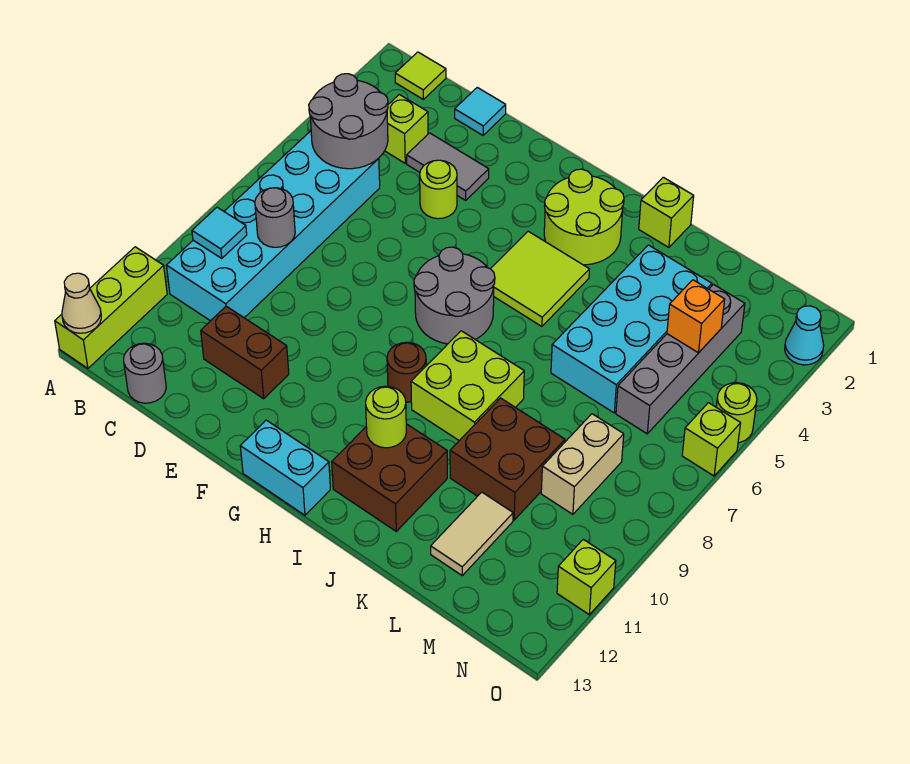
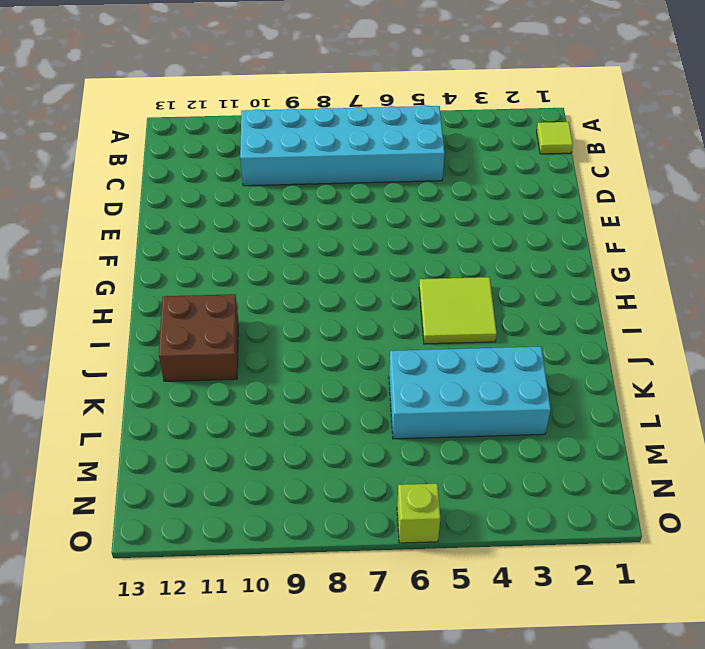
none -> lime 1x3 brick [55,247,167,368]
none -> lime 1x1 brick [385,95,428,163]
none -> grey 1x1 round brick [124,343,166,403]
none -> cyan 1x1 tile [455,87,506,135]

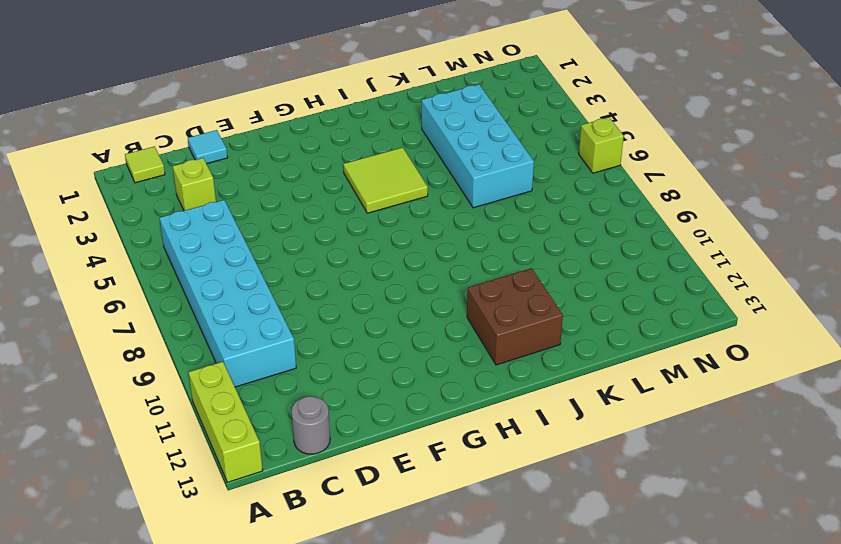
none -> grey 1x2 tile [407,133,489,200]
none -> brown 1x2 brick [201,306,289,399]
none -> lime 1x1 round brick [420,160,457,219]
none -> grey 2x2 round brick [414,247,495,344]

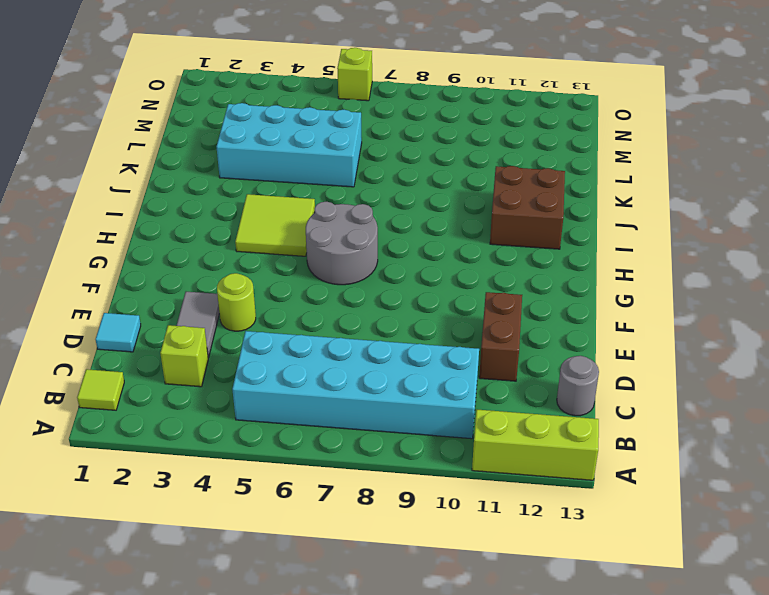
none -> cyan 1x2 brick [240,420,330,515]
none -> lime 2x2 round brick [544,169,624,265]
none -> brown 1x1 round brick [387,342,426,402]
none -> lime 2x2 brick [411,331,524,441]

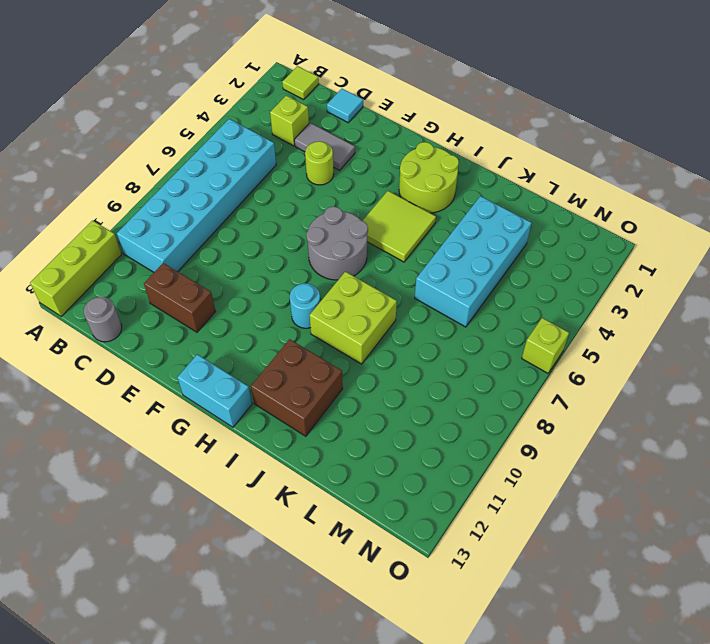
cyan 1x1 round brick [290,283,320,328] -> brown 1x1 round brick [387,342,426,402]
none -> lime 1x1 brick [639,177,694,247]
none -> brown 2x2 brick [450,398,565,520]
none -> tan 1x2 tile [431,492,513,575]
none -> grey 1x4 brick [616,285,745,434]

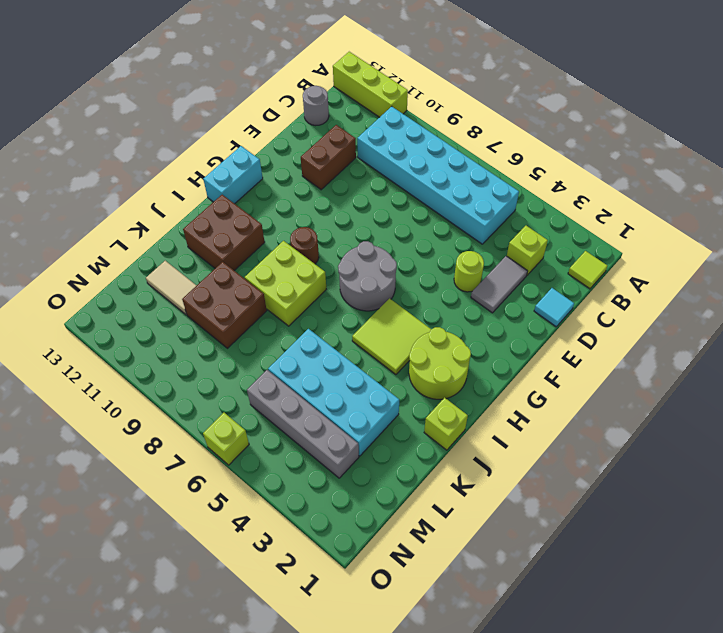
none -> tan 1x2 brick [541,414,624,514]
none -> cyan 1x1 cone [785,306,824,365]
none -> lime 1x1 round brick [716,383,757,443]
none -> lime 1x1 brick [557,539,616,615]

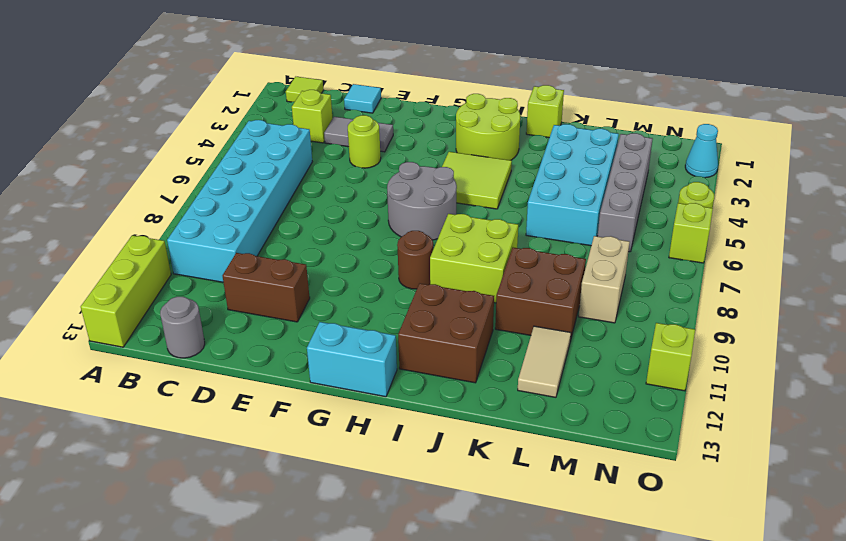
none -> tan 1x1 cone [62,273,101,333]
none -> grey 2x2 round brick [309,74,388,169]
none -> cyan 1x1 tile [192,207,247,258]
none -> grey 1x1 round brick [255,188,295,247]

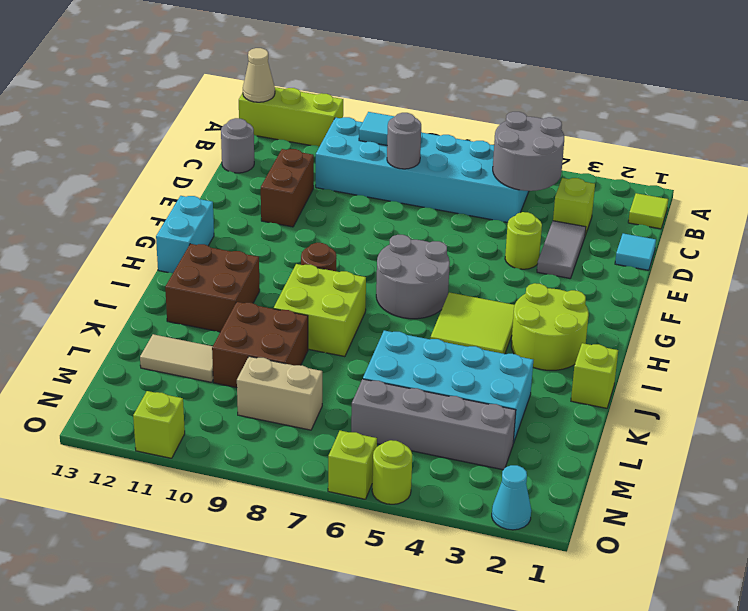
none -> lime 1x1 round brick [366,386,406,448]
none -> orange 1x1 brick [667,280,725,353]

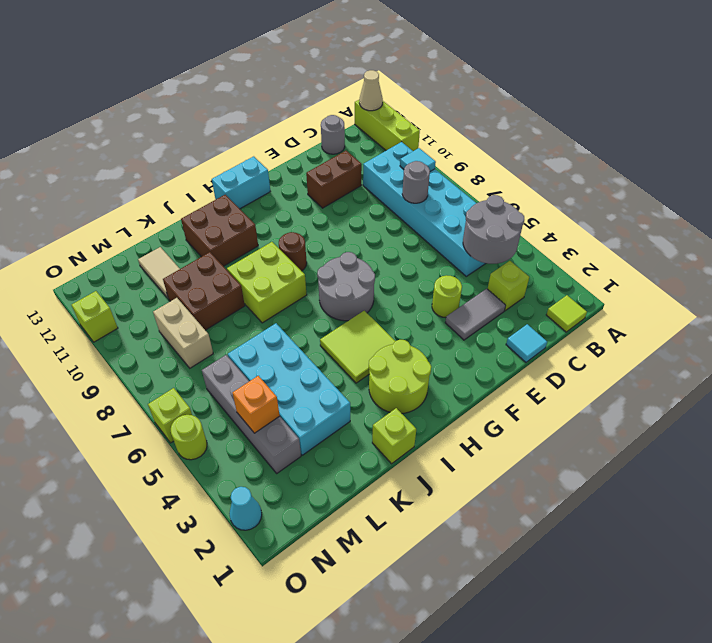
none -> lime 1x1 round brick [366,386,406,448]

